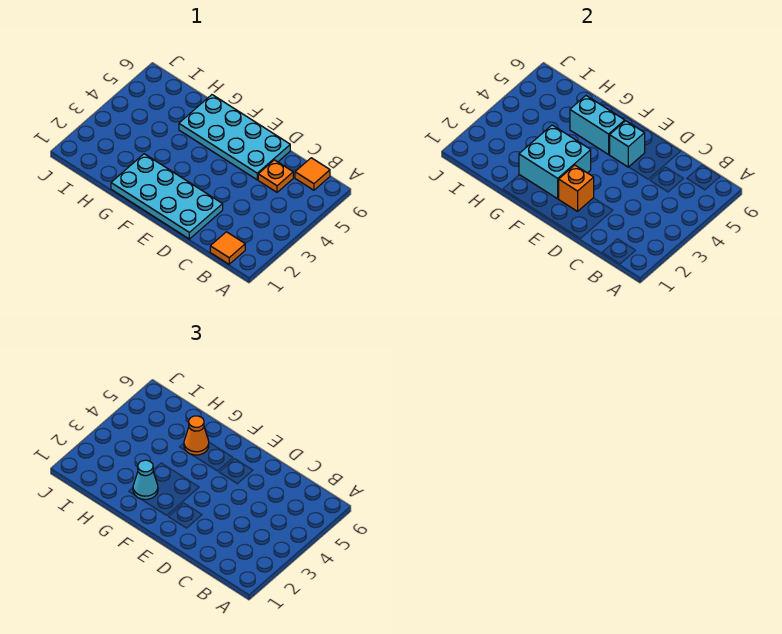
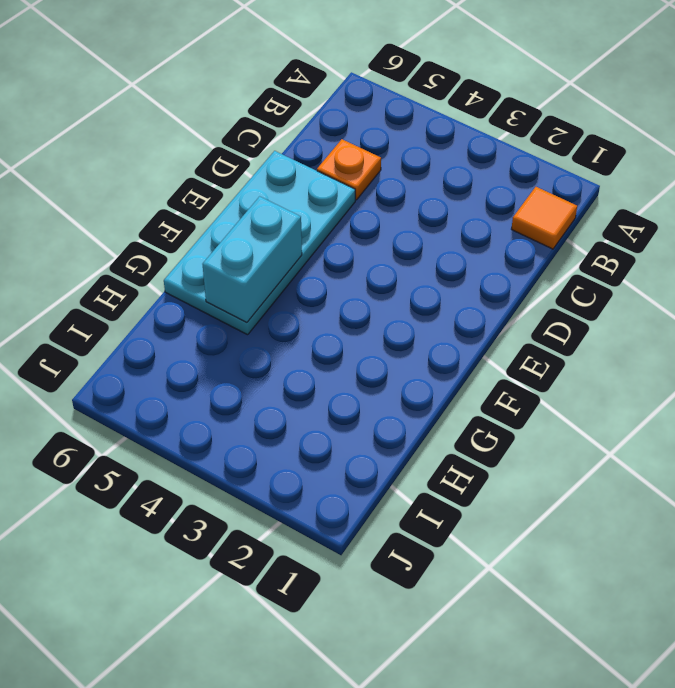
none -> orange 1x1 tile [295,158,330,190]
none -> cyan 2x4 plate [111,154,223,239]

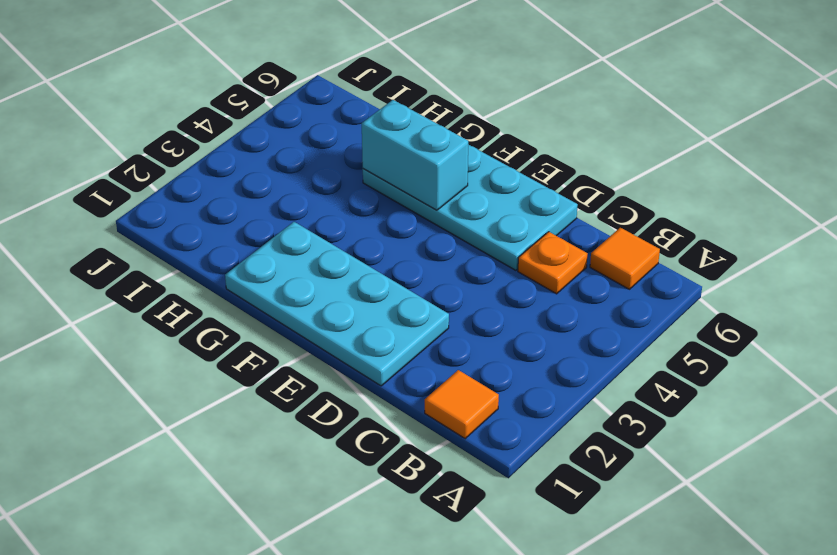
none -> orange 1x1 brick [559,165,594,211]
none -> cyan 1x1 brick [610,121,645,167]

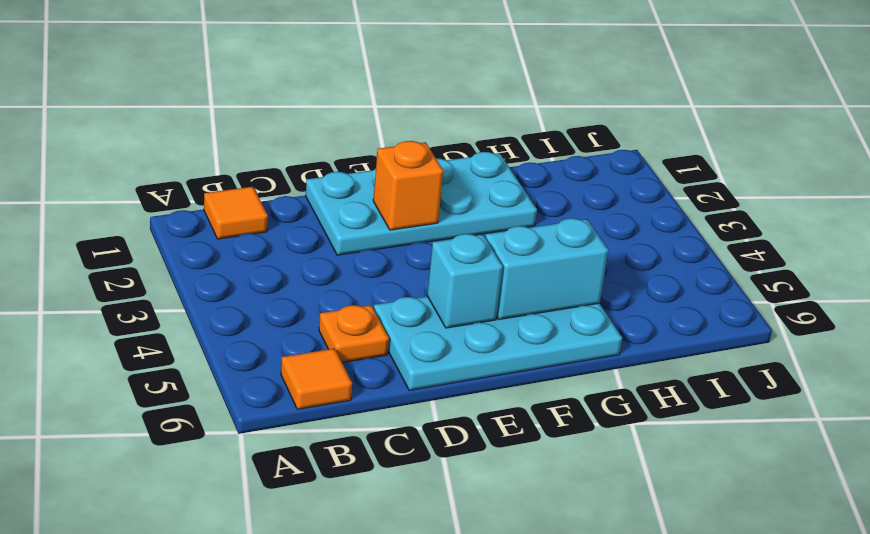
none -> cyan 2x2 brick [519,125,591,199]
none -> cyan 1x1 cone [133,460,158,499]

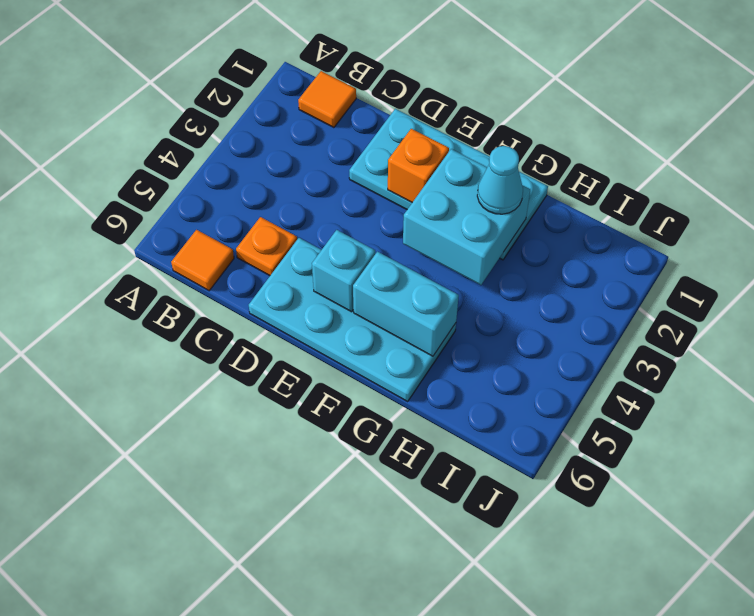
none -> orange 1x1 cone [184,416,209,455]

